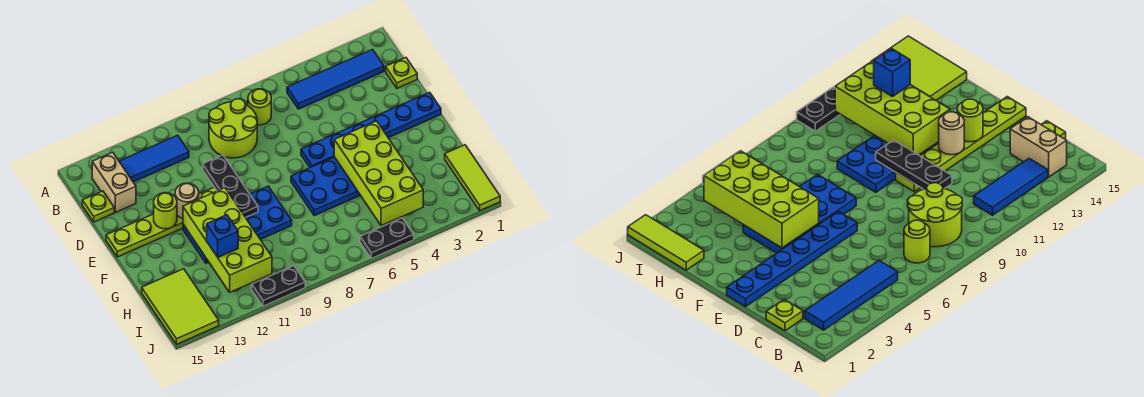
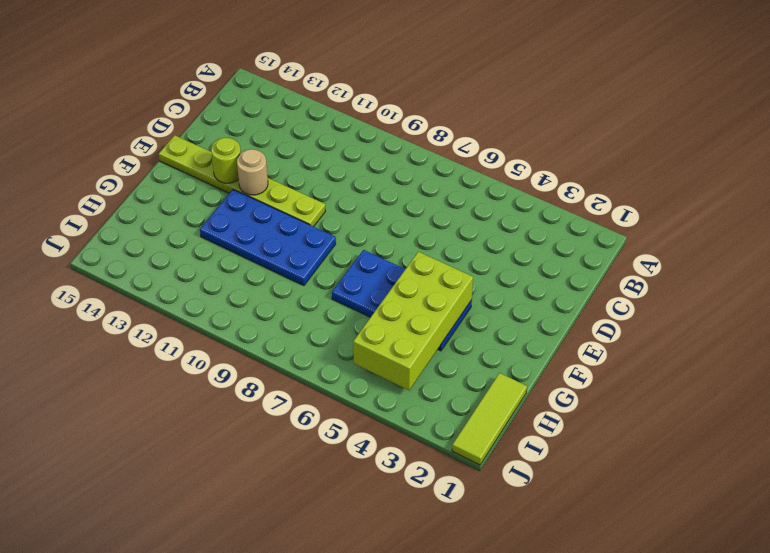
none -> blue 1x4 tile [287,50,384,109]
none -> lime 1x1 round brick [248,89,271,125]
none -> lime 2x2 round brick [209,99,257,158]

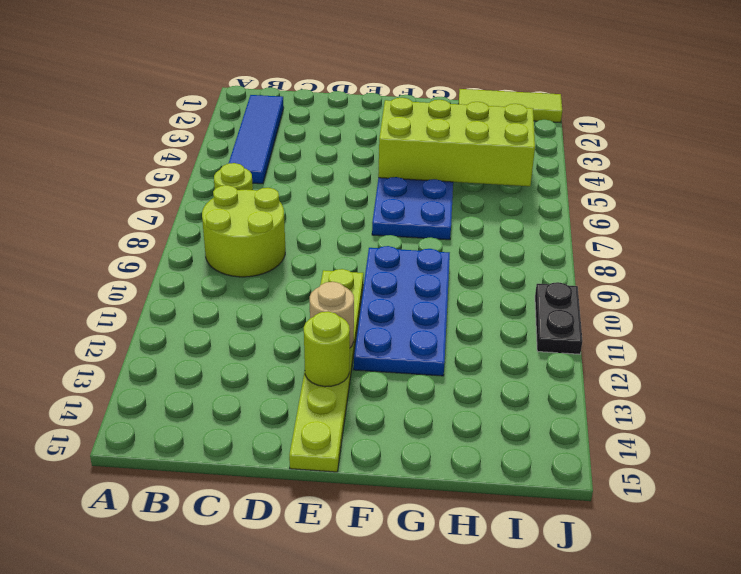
none -> blue 1x3 tile [119,135,189,182]
none -> tan 1x2 brick [92,152,136,212]
none -> lime 1x1 plate [386,58,417,88]

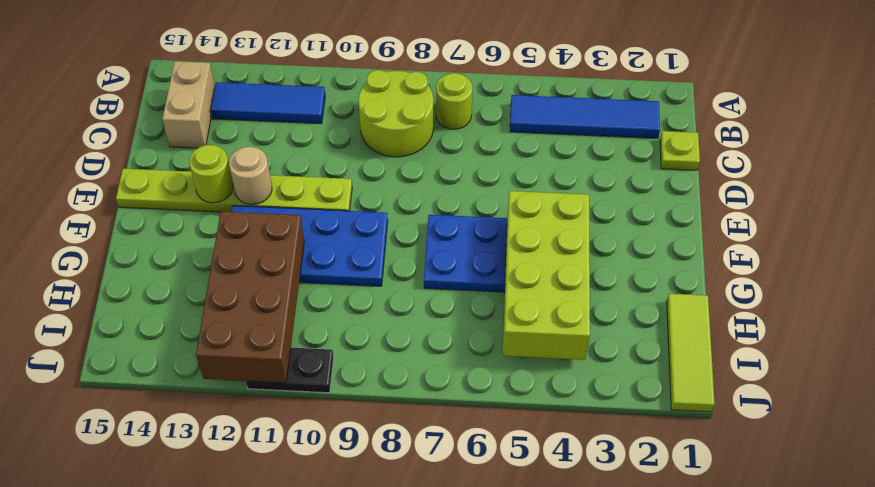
brown 2x4 brick [196,211,304,383] -> lime 2x4 brick [183,188,272,292]
none -> lime 1x1 plate [82,191,114,222]
none -> blue 1x6 plate [301,92,441,167]
none -> lime 2x3 tile [142,269,219,344]

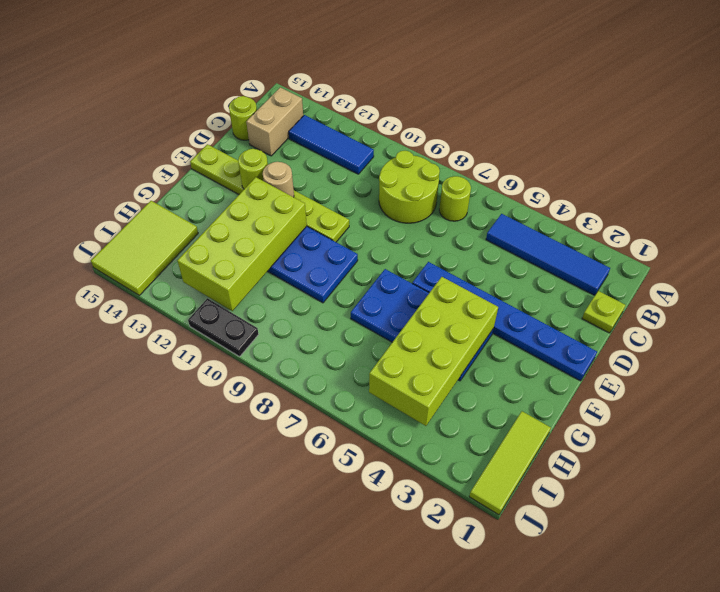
lime 1x1 round brick [229,96,257,140] -> lime 1x1 plate [82,191,114,222]
none -> black 1x2 plate [360,218,414,258]
none -> black 1x3 plate [203,155,258,218]
none -> blue 1x1 brick [207,215,238,257]

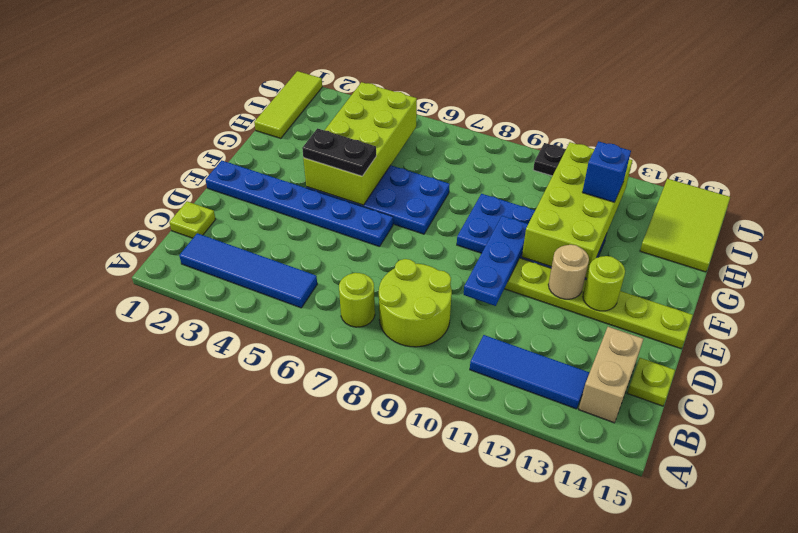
blue 1x3 plate [464,216,528,306] -> black 1x3 plate [203,155,258,218]
black 1x2 plate [302,128,376,176] -> black 1x2 plate moved to [360,218,414,258]

